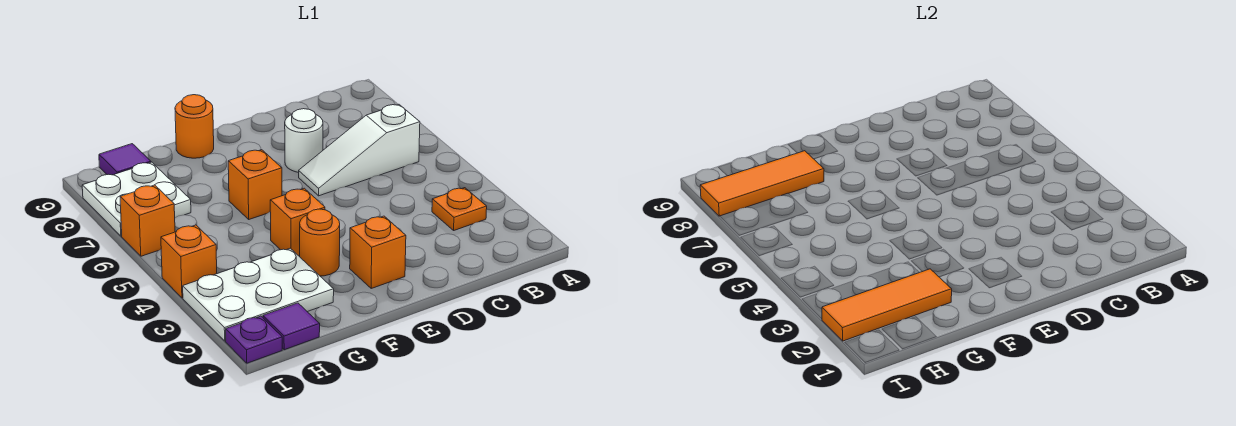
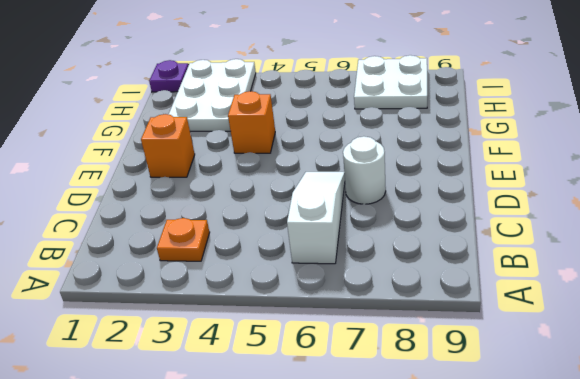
none -> orange 1x1 round brick [300,209,340,276]
none -> orange 1x1 brick [228,150,282,219]
none -> orange 1x1 round brick [175,95,214,158]

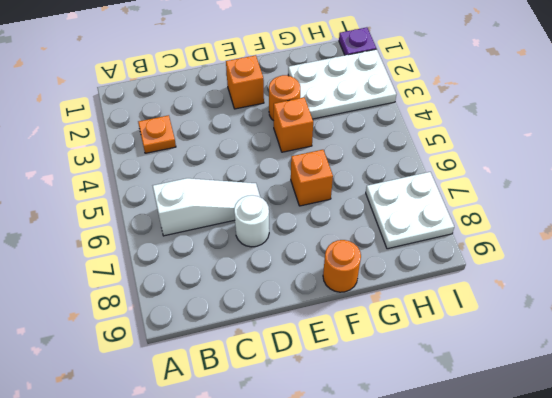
none -> purple 1x1 tile [263,303,320,350]
none -> purple 1x1 tile [99,144,151,175]
none -> orange 1x1 brick [161,225,217,298]

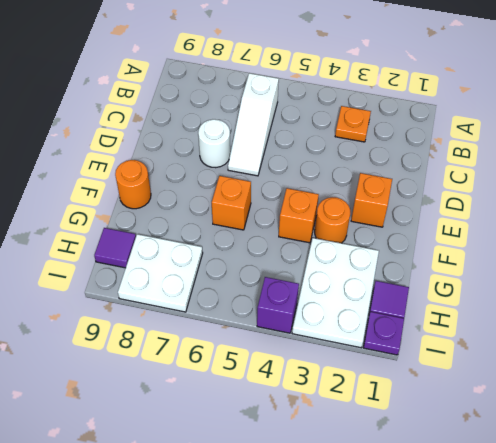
purple 1x1 brick [257,277,299,333] -> orange 1x1 brick [161,225,217,298]
none -> orange 1x1 brick [120,185,175,256]
none -> orange 1x3 tile [822,269,952,341]
none -> orange 1x3 tile [700,151,824,216]

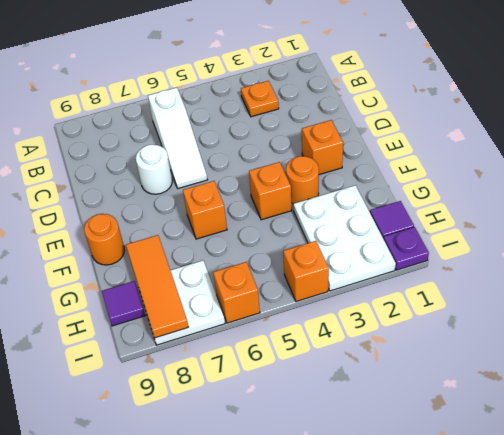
none -> orange 1x3 tile [822,269,952,341]

